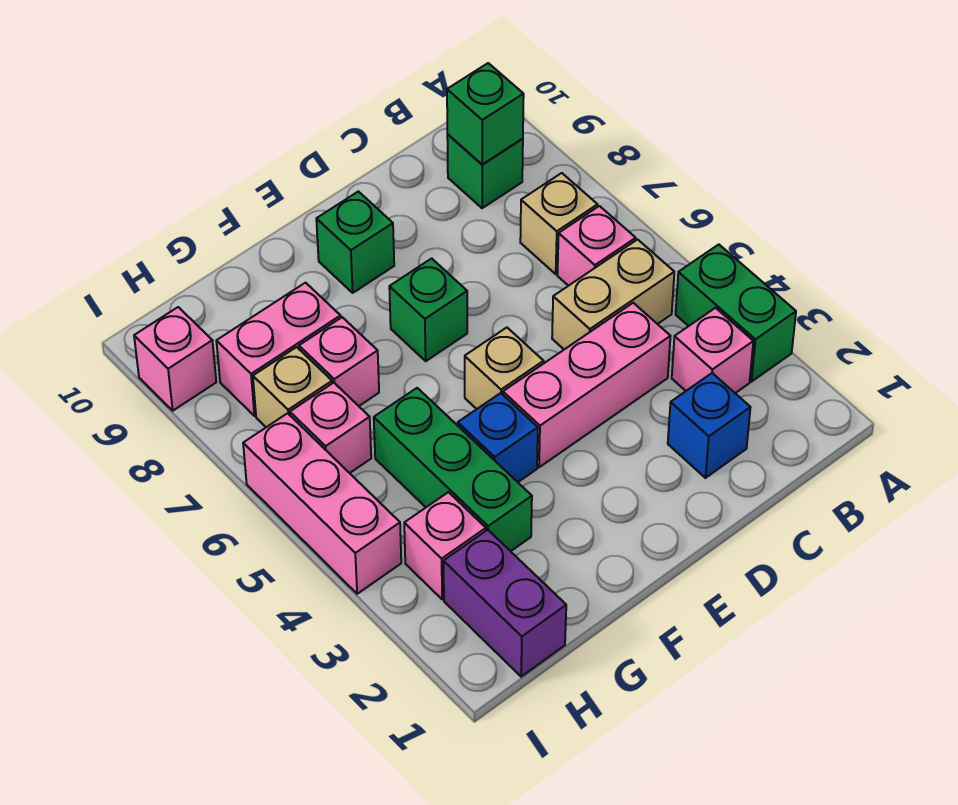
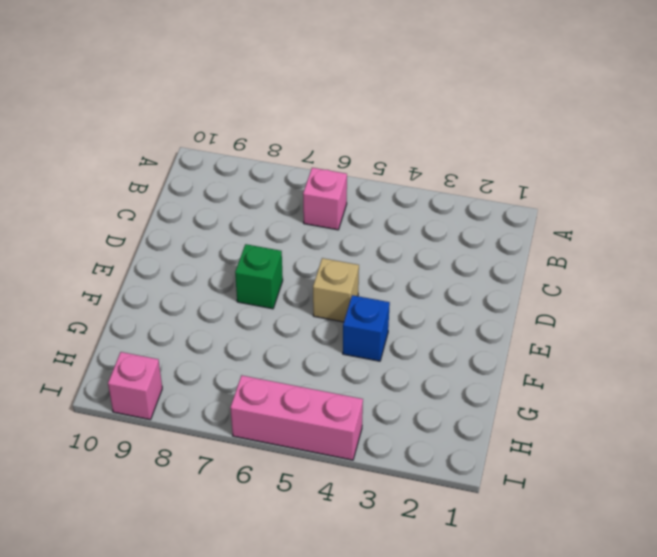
none -> green 1x2 brick [676,245,796,382]
none -> pink 1x1 brick [672,308,753,393]
none -> tan 1x2 brick [552,240,674,349]

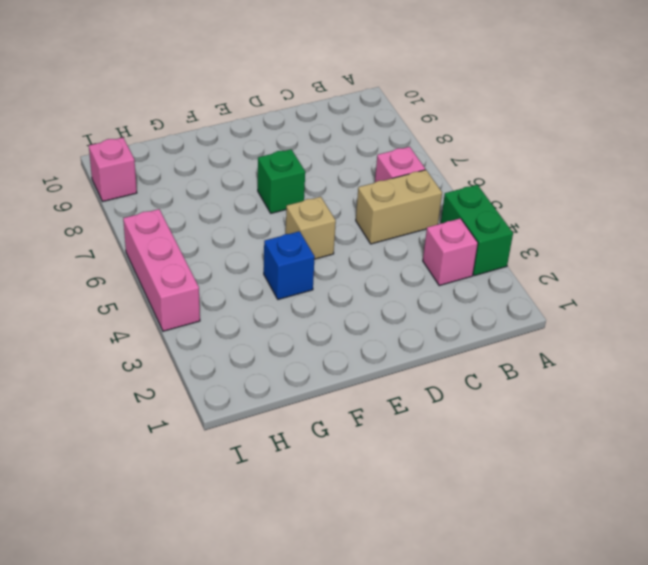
none -> tan 1x1 brick [520,173,598,274]
none -> green 1x1 brick [447,135,523,208]
none -> blue 1x1 brick [668,373,751,478]

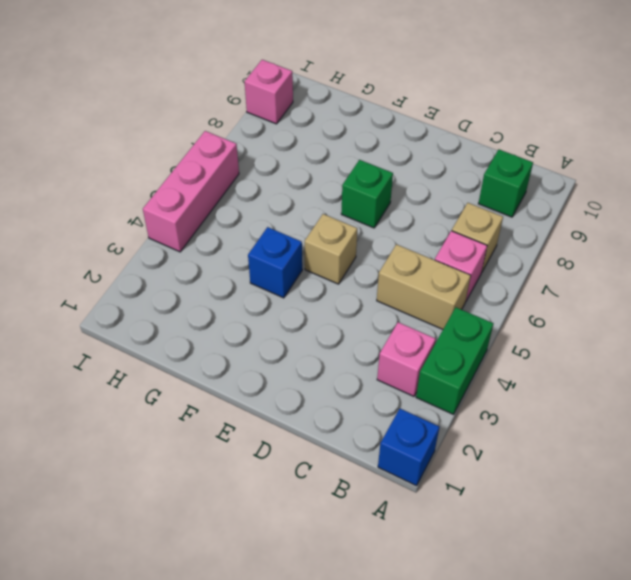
blue 1x1 brick [378,409,439,486] -> blue 1x1 brick moved to [668,373,751,478]
none -> pink 1x3 brick [503,303,670,467]
none -> green 1x1 brick [316,191,394,293]
none -> green 1x3 brick [374,388,532,551]

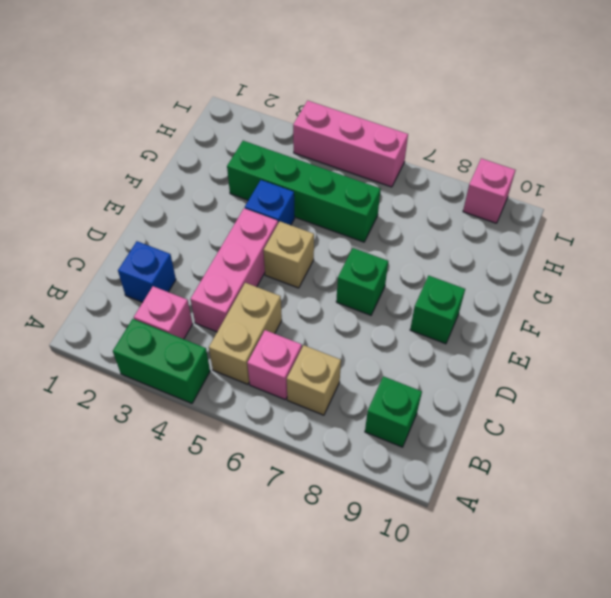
green 1x4 brick [227,141,381,242] -> green 1x3 brick [374,388,532,551]
none -> pink 1x1 brick [299,317,379,406]
none -> pink 1x2 brick [217,283,341,416]
none -> purple 1x2 brick [444,530,566,677]

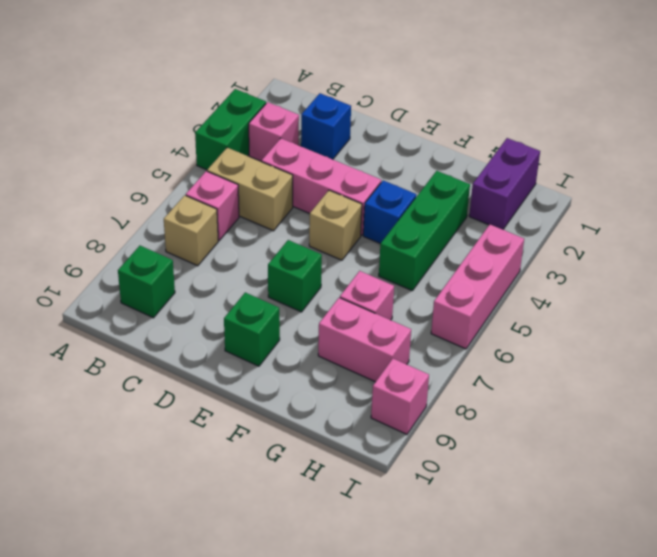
none -> pink 1x1 brick [404,492,486,599]
none -> pink 1x1 brick [290,383,371,473]
none -> tan 1x1 brick [253,347,332,427]

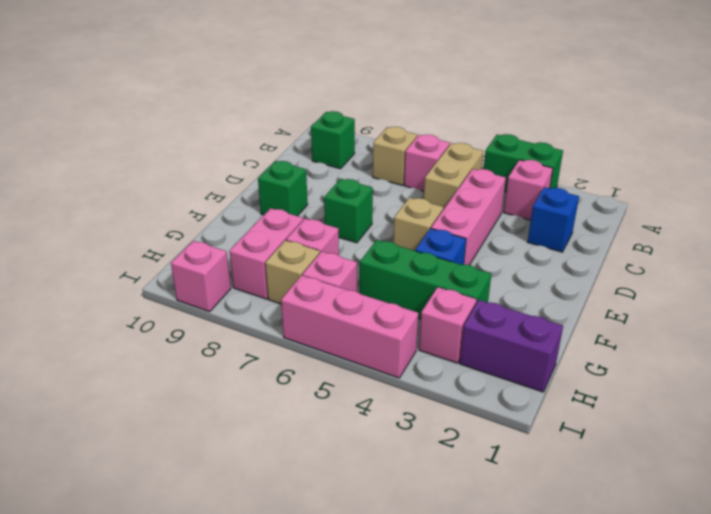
none -> green 1x1 brick [447,63,524,165]

